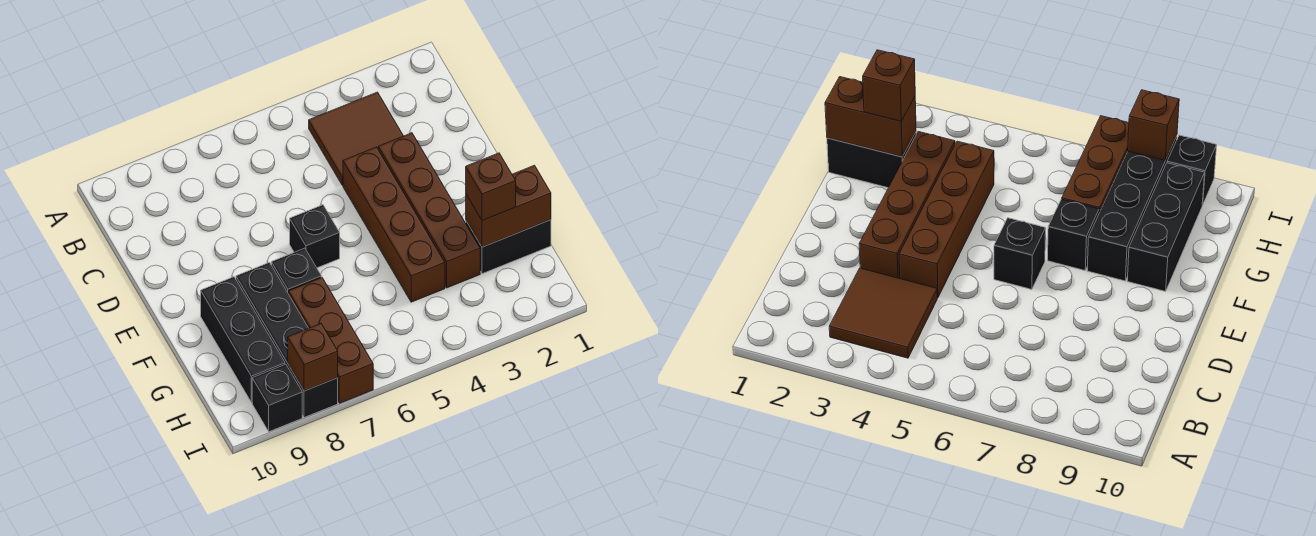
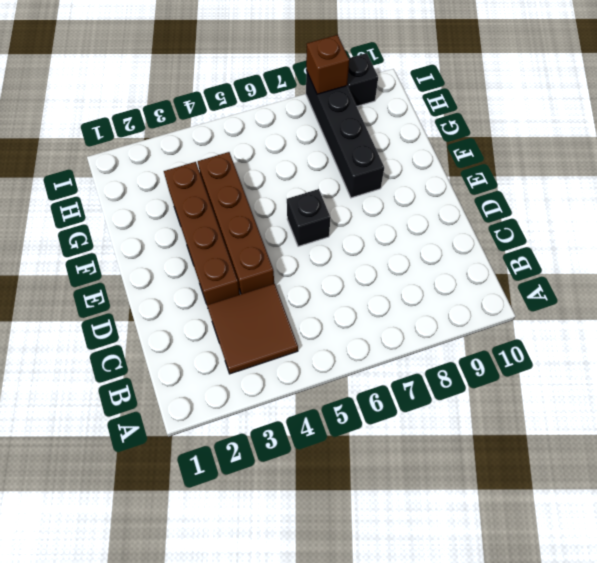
none -> black 1x1 brick [271,248,321,294]
none -> black 1x3 brick [201,277,285,403]
none -> black 1x2 brick [466,220,551,274]

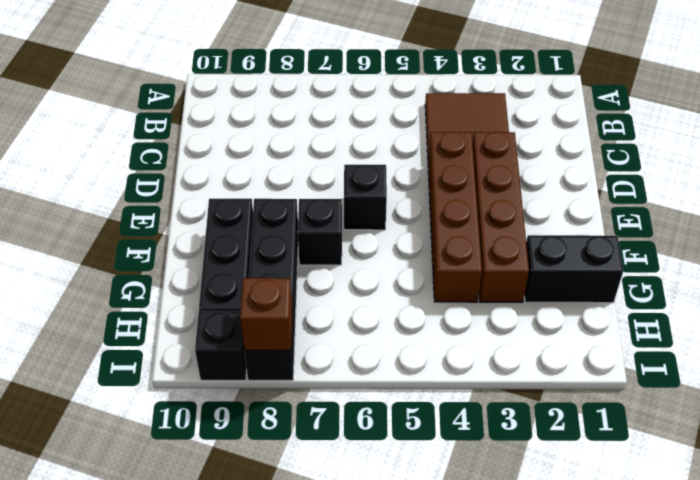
none -> brown 1x3 brick [289,277,373,403]
none -> brown 1x2 brick [466,165,551,247]
none -> brown 1x1 brick [466,153,516,220]

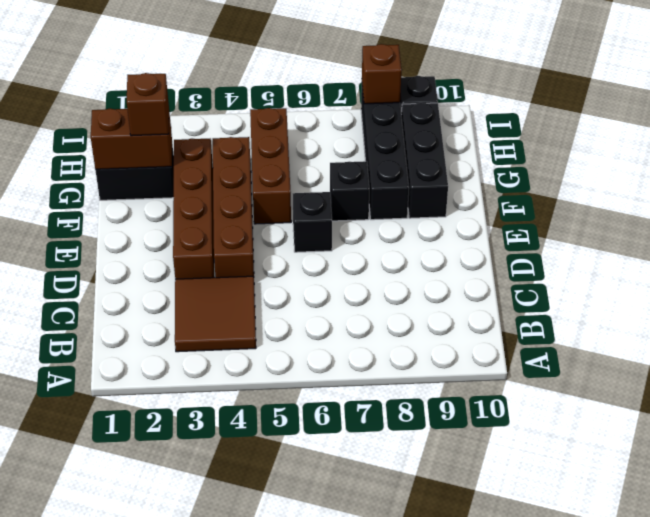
brown 1x3 brick [250,108,291,224] -> brown 1x3 brick moved to [289,277,373,403]

